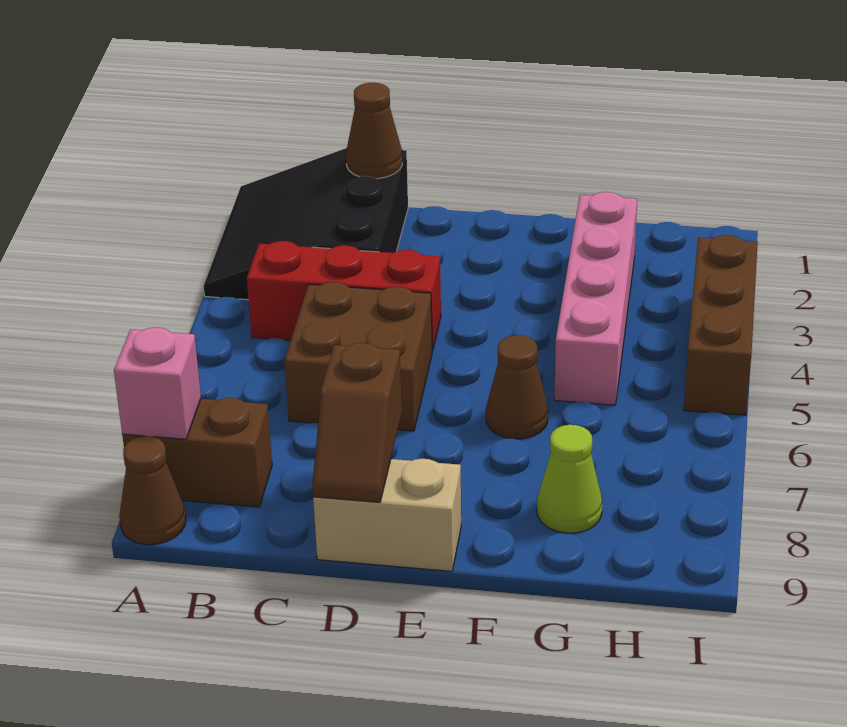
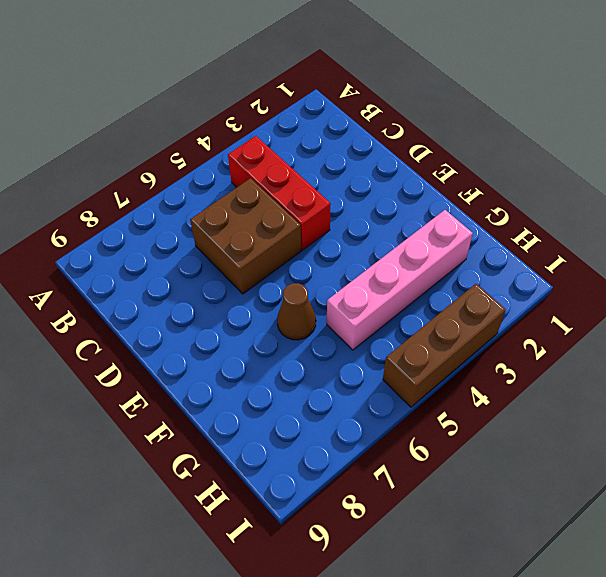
none -> black 3x3 slope [204,148,408,300]
none -> brown 1x2 brick [122,398,272,507]
none -> brown 1x1 cone [119,436,186,545]

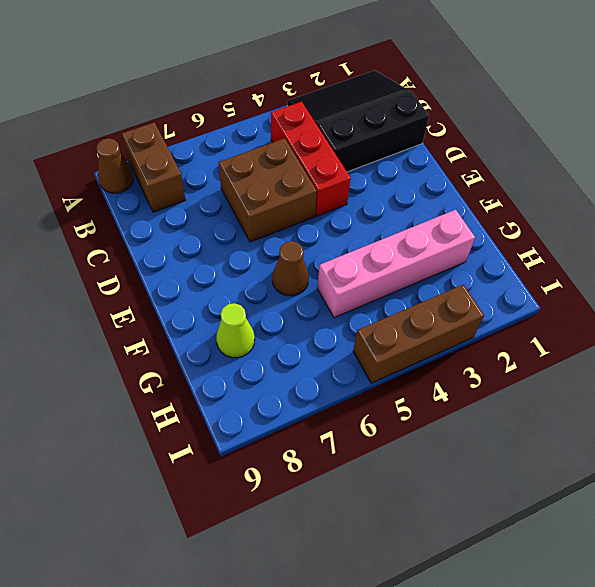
none -> tan 1x2 brick [313,459,461,571]
none -> pink 1x1 brick [114,327,201,439]
none -> brown 1x1 cone [346,83,402,179]

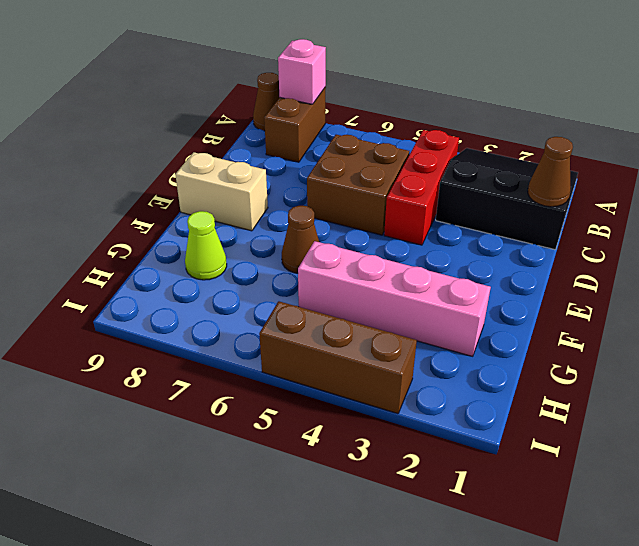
tan 1x2 brick [175,152,268,231] -> tan 1x2 brick turned to [313,459,461,571]
none -> brown 1x2 slope [312,343,402,502]

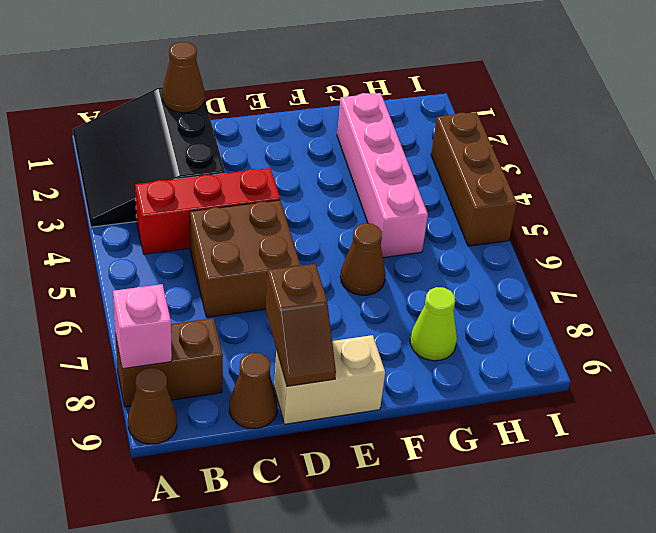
brown 1x1 cone [229,353,278,429] -> none

